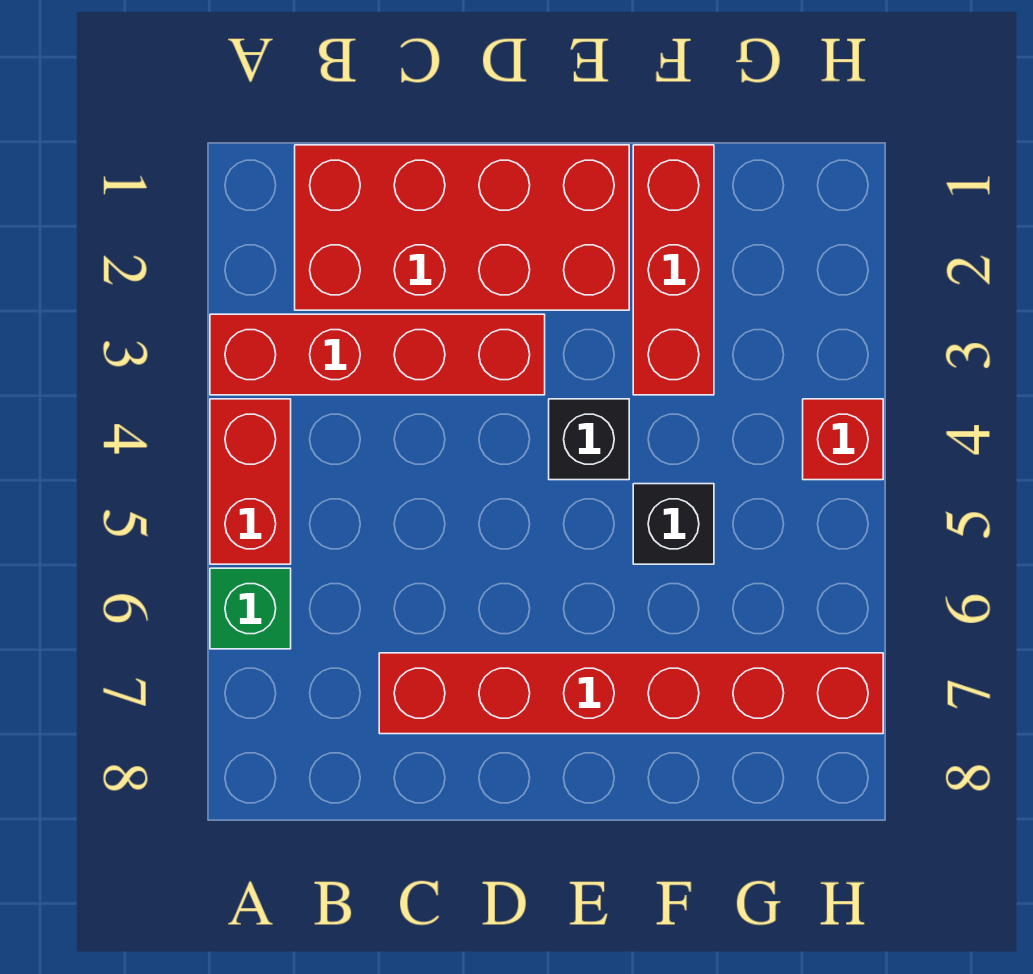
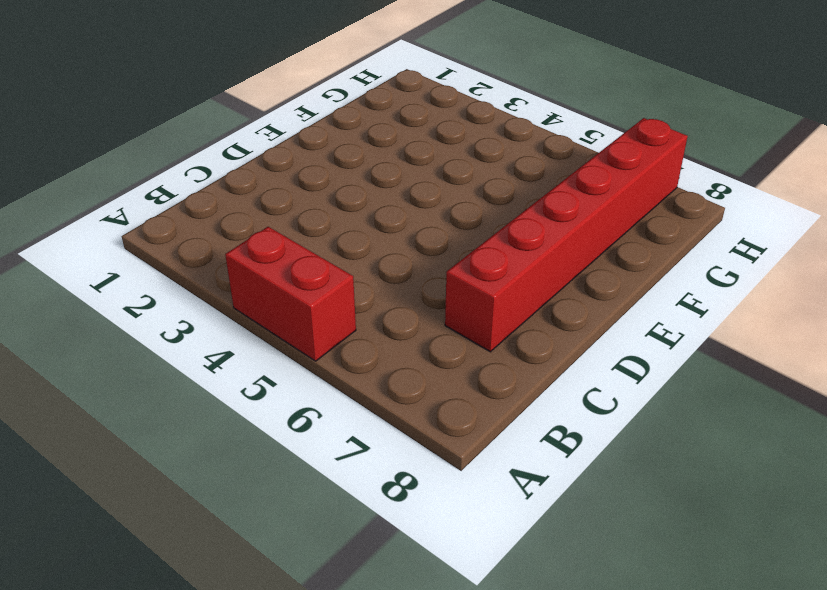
none -> red 1x4 brick [210,314,545,395]
none -> green 1x1 brick [210,568,291,649]

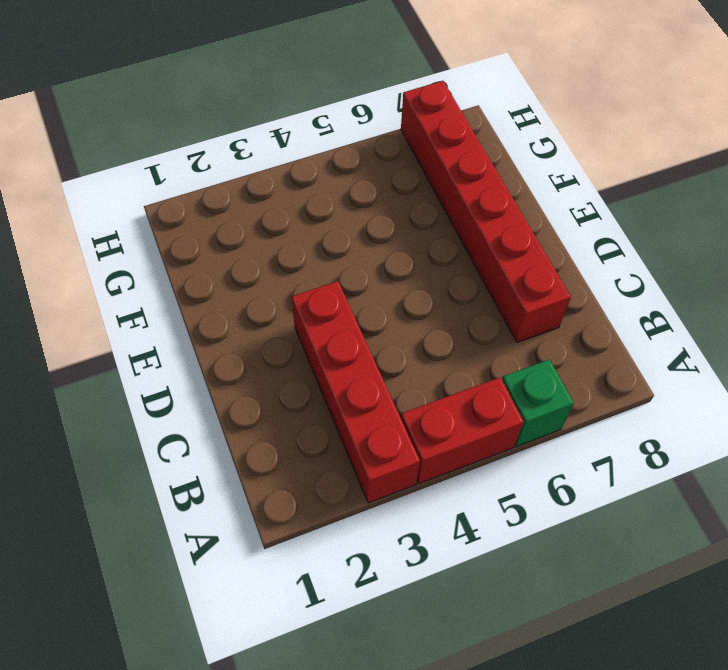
none -> red 2x4 brick [295,145,629,310]
none -> black 1x1 brick [549,399,629,480]

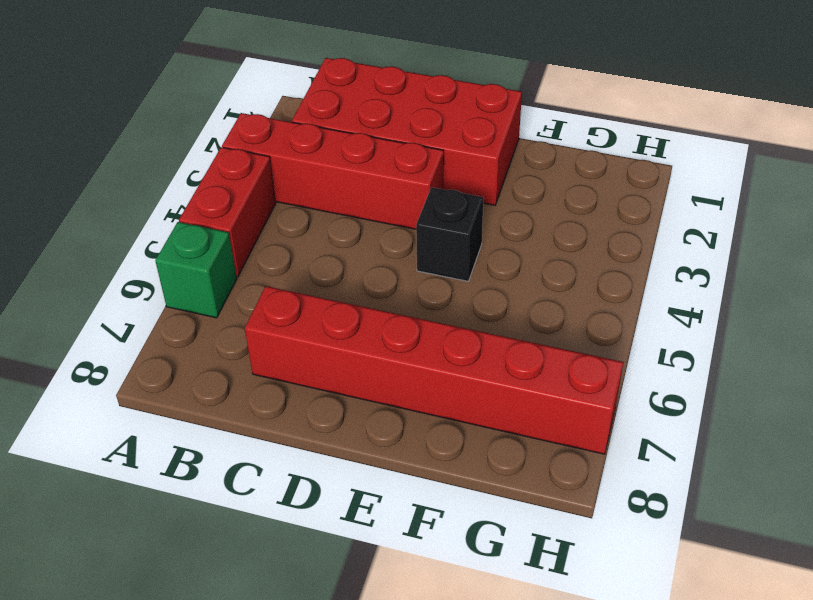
none -> red 1x3 brick [633,145,714,395]
none -> black 1x1 brick [633,484,714,564]

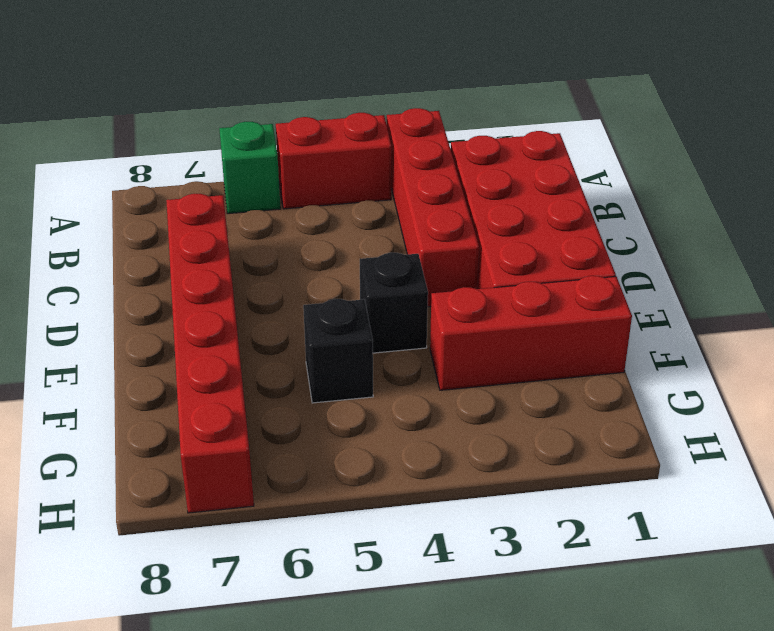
none -> red 1x1 brick [803,399,883,480]

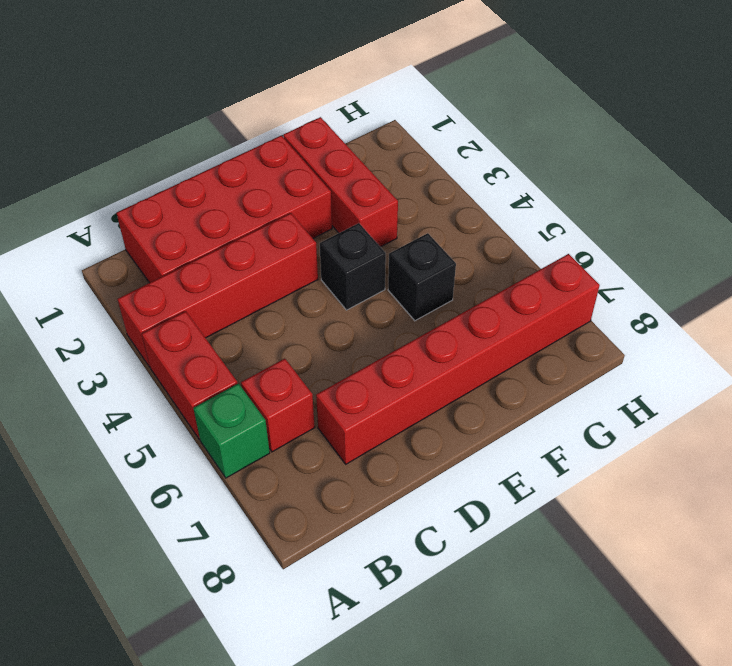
red 1x1 brick [241,359,315,452] -> red 1x1 brick moved to [803,399,883,480]

